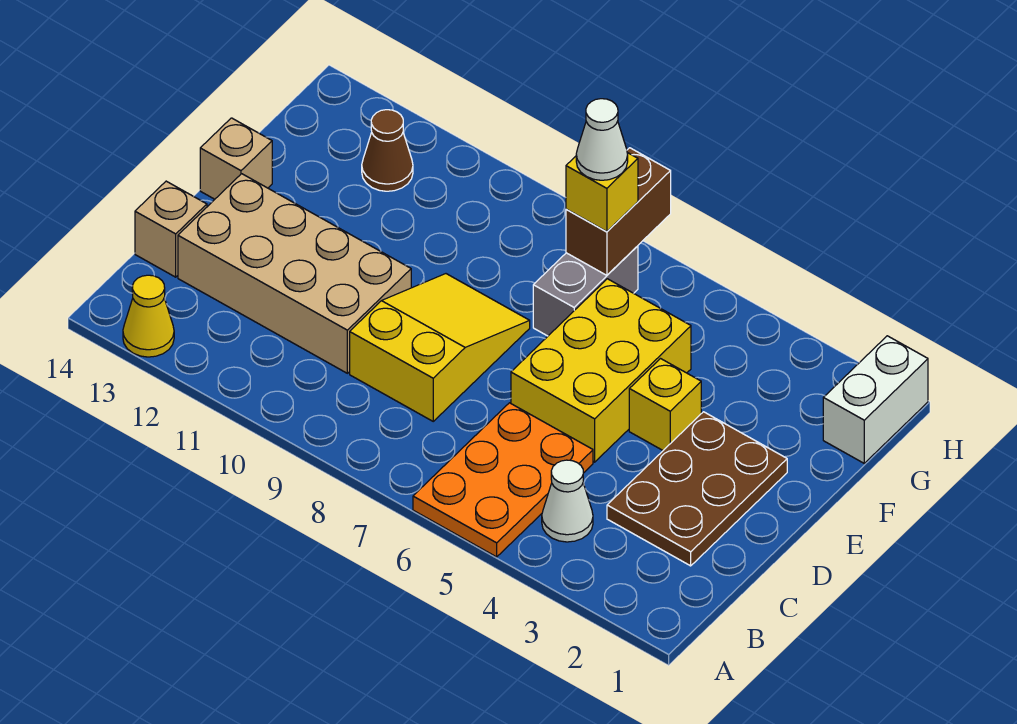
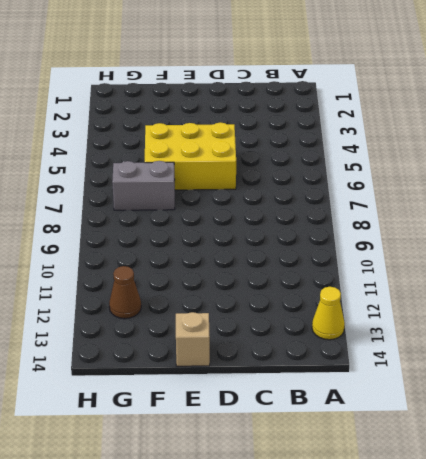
none -> orange 2x3 plate [413,403,593,557]
none -> white 1x1 cone [542,460,593,542]
none -> brown 2x3 plate [607,412,787,566]

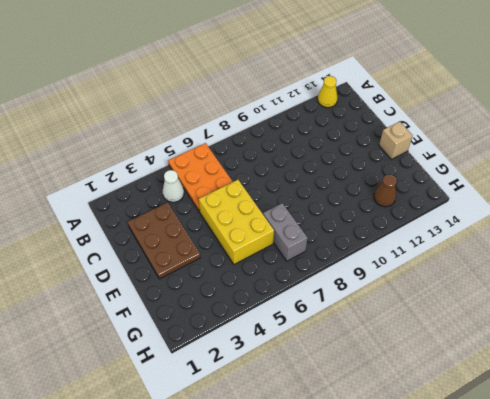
none -> yellow 2x3 slope [350,274,530,421]
none -> tan 2x4 brick [178,174,411,373]
none -> tan 1x1 brick [135,181,207,277]

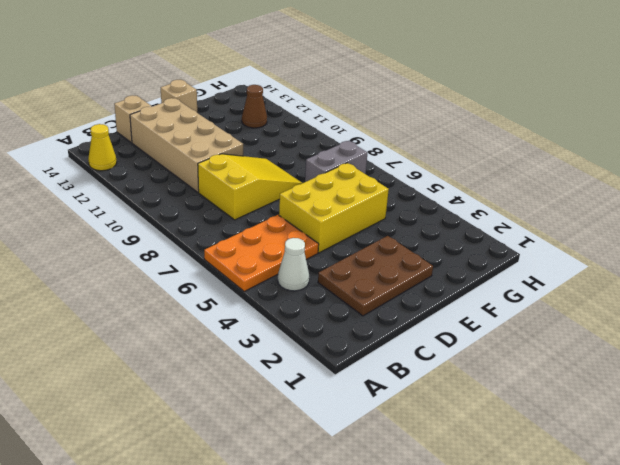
none -> yellow 1x1 brick [629,359,701,450]
none -> white 1x2 brick [823,336,928,463]
none -> brown 1x2 brick [566,148,671,275]

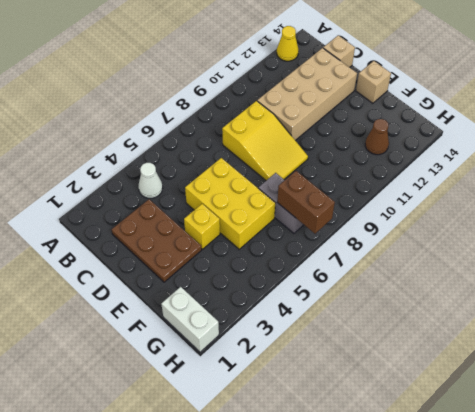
none -> orange 2x3 plate [413,403,593,557]
none -> yellow 1x1 brick [566,153,638,232]
none -> white 1x1 cone [576,99,628,180]

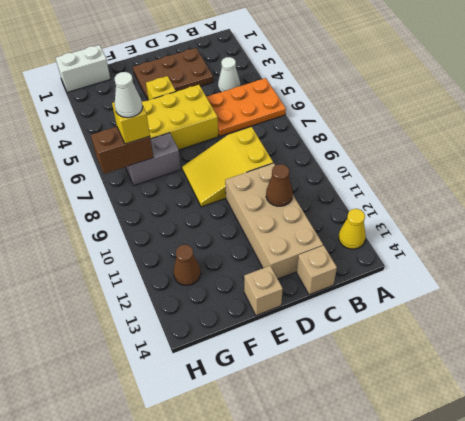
brown 1x1 cone [266,164,293,206] -> none

